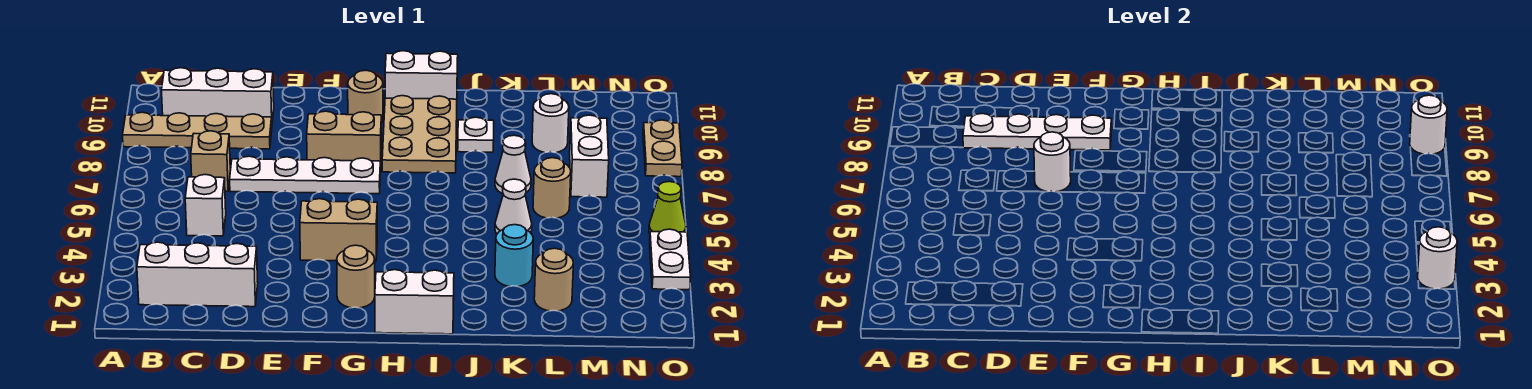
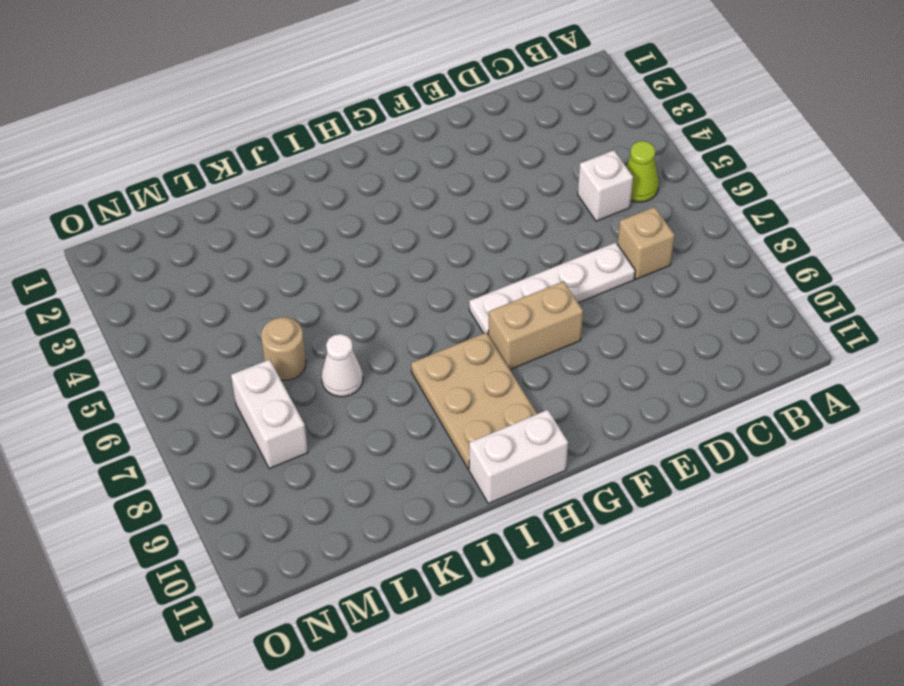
lime 1x1 cone [626,141,659,202] -> lime 1x1 cone moved to [649,182,686,234]
none -> tan 1x4 plate [123,112,272,149]
none -> white 1x3 brick [137,242,258,307]
none -> white 1x3 brick [162,68,274,121]

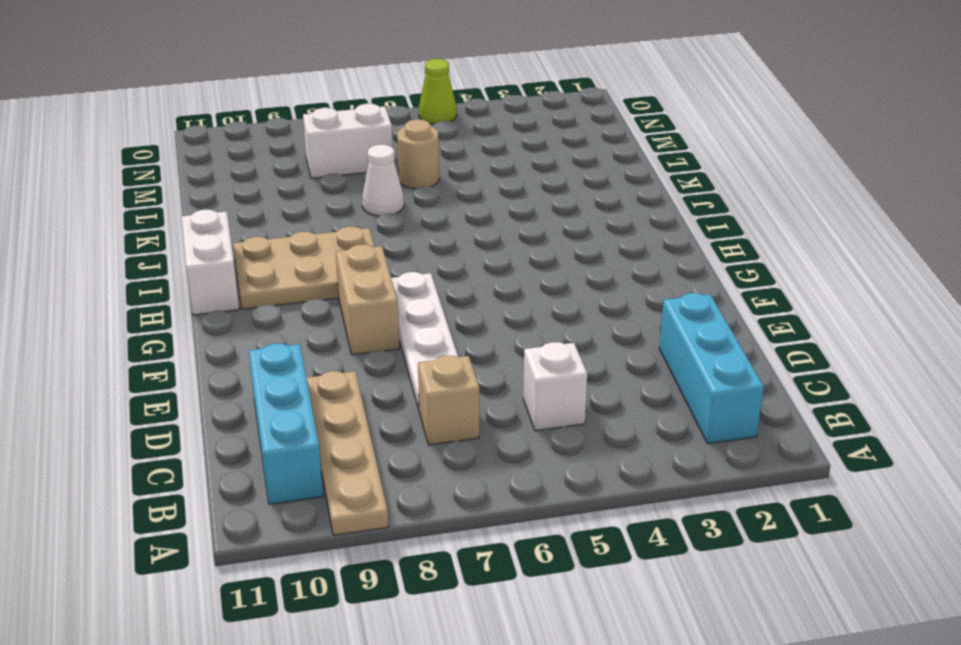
cyan 1x3 brick [659,293,764,444] -> white 1x3 brick [137,242,258,307]
cyan 1x3 brick [249,343,323,504] -> white 1x3 brick [162,68,274,121]
none -> tan 1x2 brick [300,199,377,261]
none -> tan 1x1 round brick [337,245,375,308]
none -> tan 1x1 round brick [348,70,383,123]

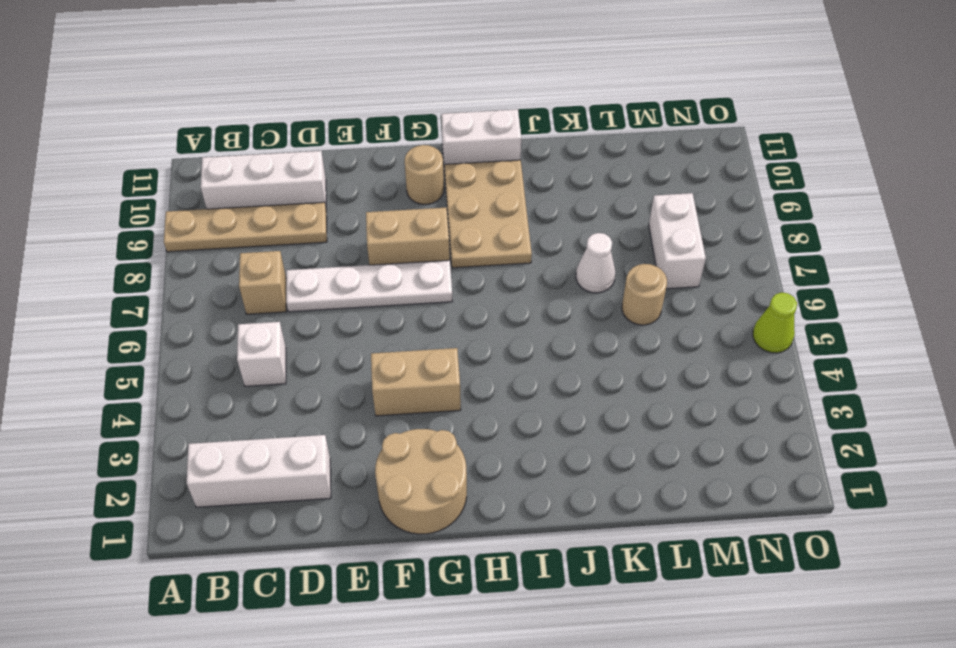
tan 2x2 round brick [375,429,467,534] -> tan 1x1 round brick [337,245,375,308]
none -> white 1x2 brick [375,270,454,334]
none -> white 1x1 plate [458,117,494,152]
none -> cyan 1x1 round brick [495,225,533,287]

